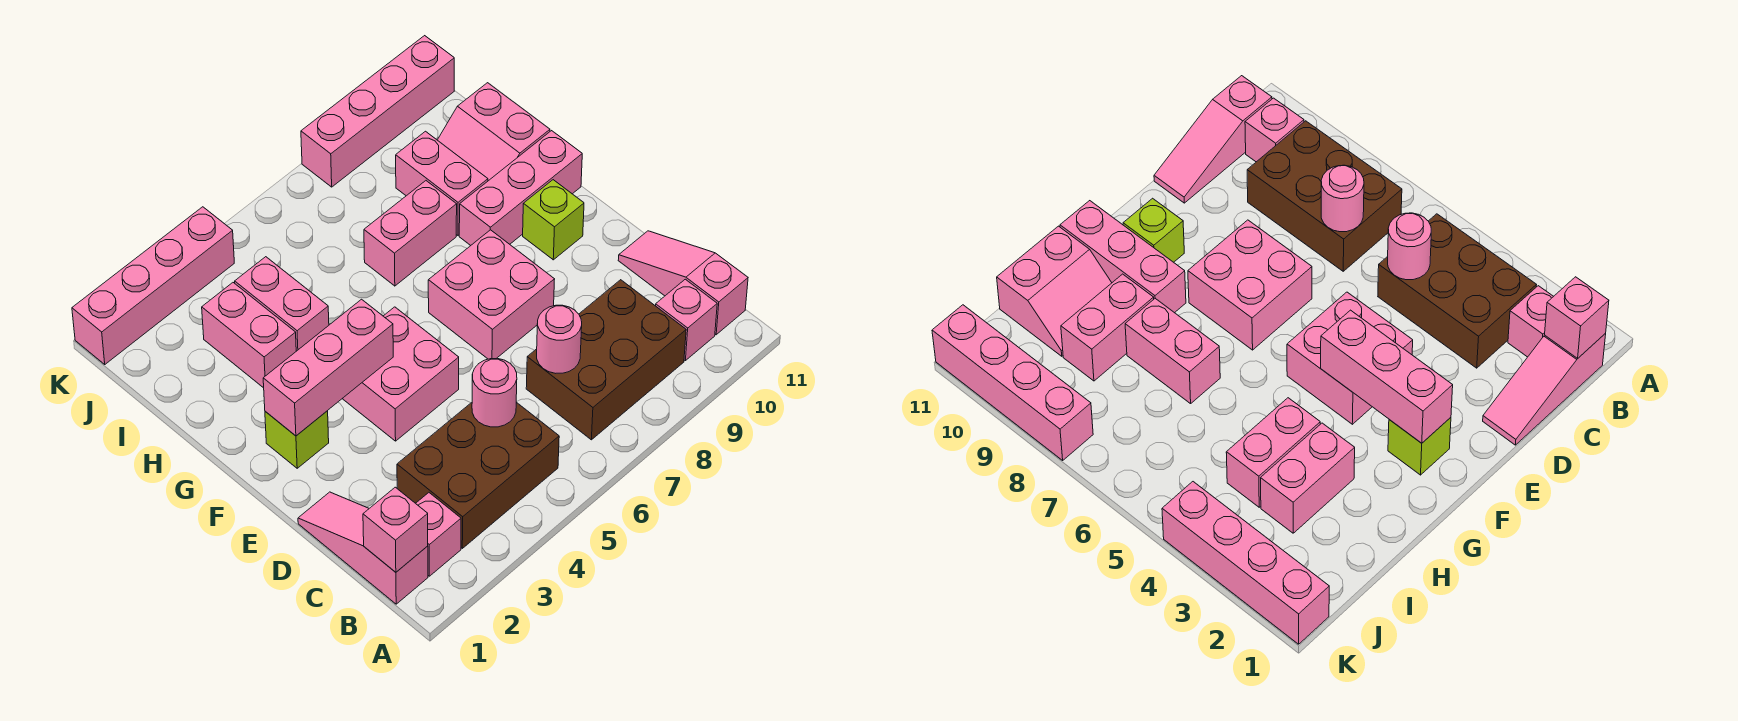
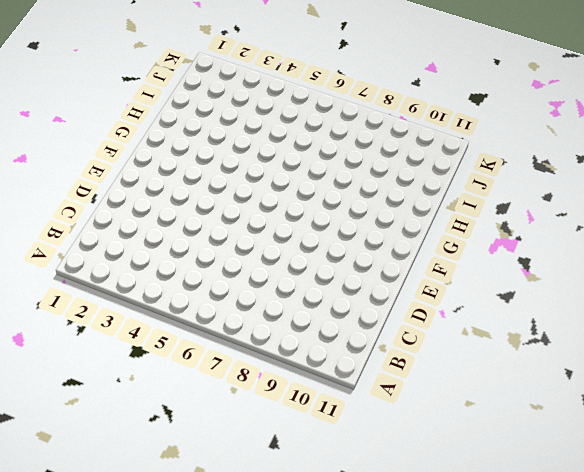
none -> pink 1x3 slope [298,492,428,604]
none -> pink 1x1 brick [416,493,461,576]
none -> brown 2x3 brick [397,402,559,548]

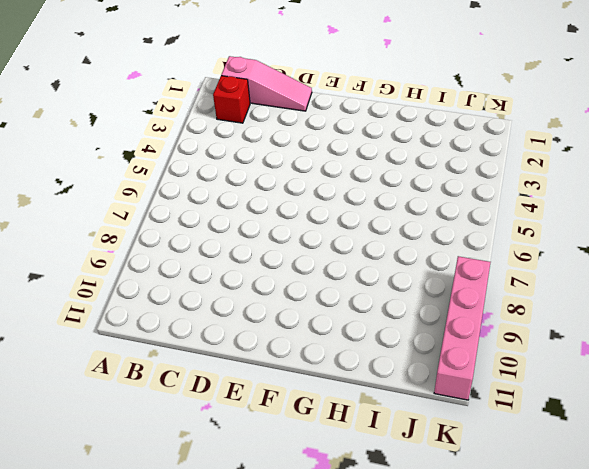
red 1x1 brick [213,76,250,123] -> pink 1x1 brick [416,493,461,576]
none -> brown 2x3 brick [397,402,559,548]
none -> brown 2x3 brick [526,280,686,440]
none -> pink 1x1 brick [656,279,717,361]

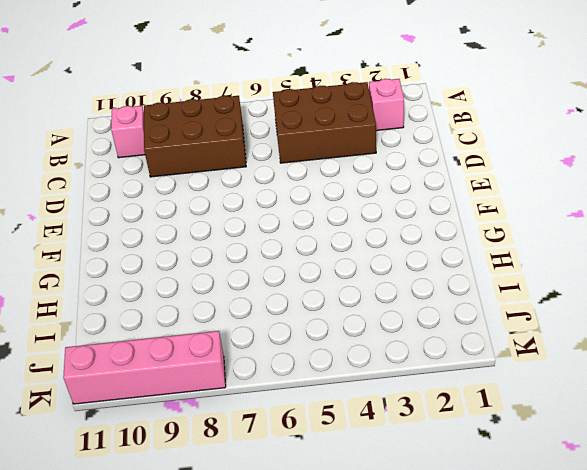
none -> pink 1x3 slope [298,492,428,604]
none -> pink 1x3 slope [618,231,748,335]
none -> pink 2x2 brick [342,307,459,441]

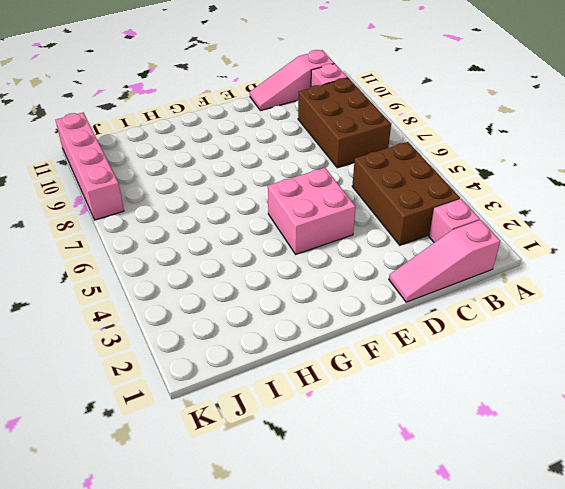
none -> pink 2x2 brick [428,230,555,359]
none -> lime 1x1 brick [265,411,329,468]
none -> lime 1x1 brick [523,180,584,260]

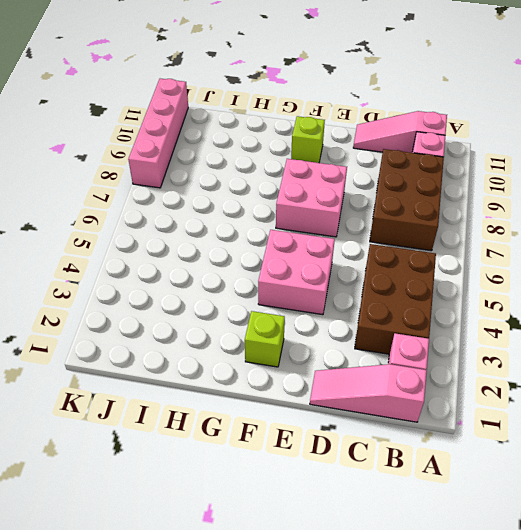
none -> pink 1x3 brick [459,131,582,245]
none -> pink 1x2 brick [202,283,296,388]
none -> pink 1x2 brick [235,257,329,351]

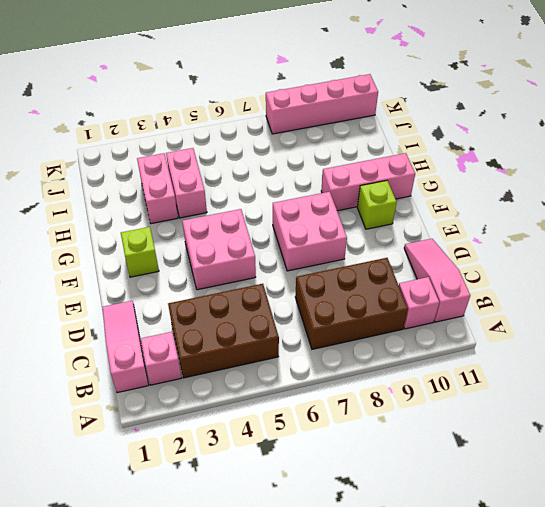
none -> pink 1x2 brick [364,181,457,286]
none -> pink 1x2 brick [396,131,488,235]
none -> pink 2x2 slope [438,83,550,181]

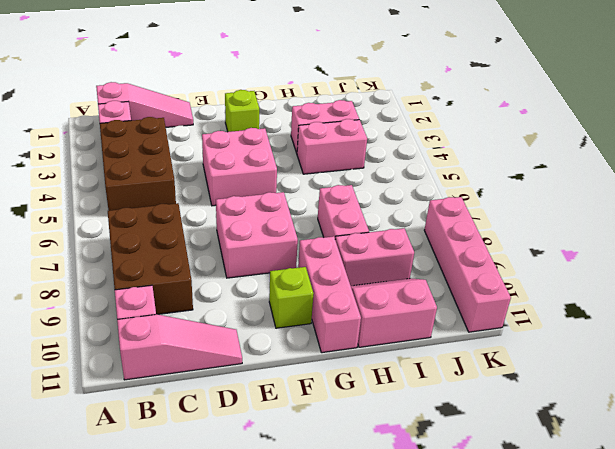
none -> pink 1x4 brick [72,207,234,364]
none -> pink 1x1 brick [363,487,428,572]
none -> pink 1x1 round brick [472,359,517,427]

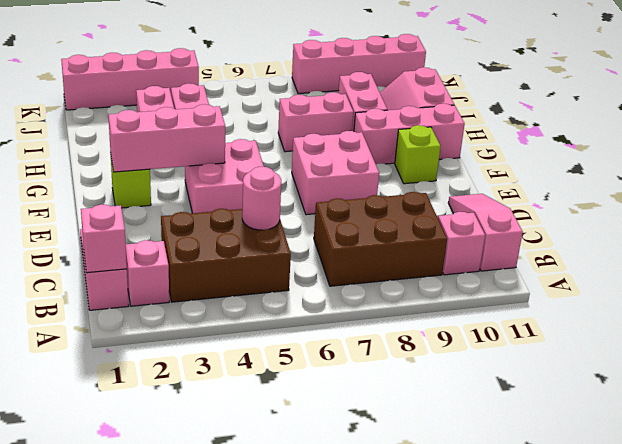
none -> pink 1x1 round brick [537,305,582,373]

